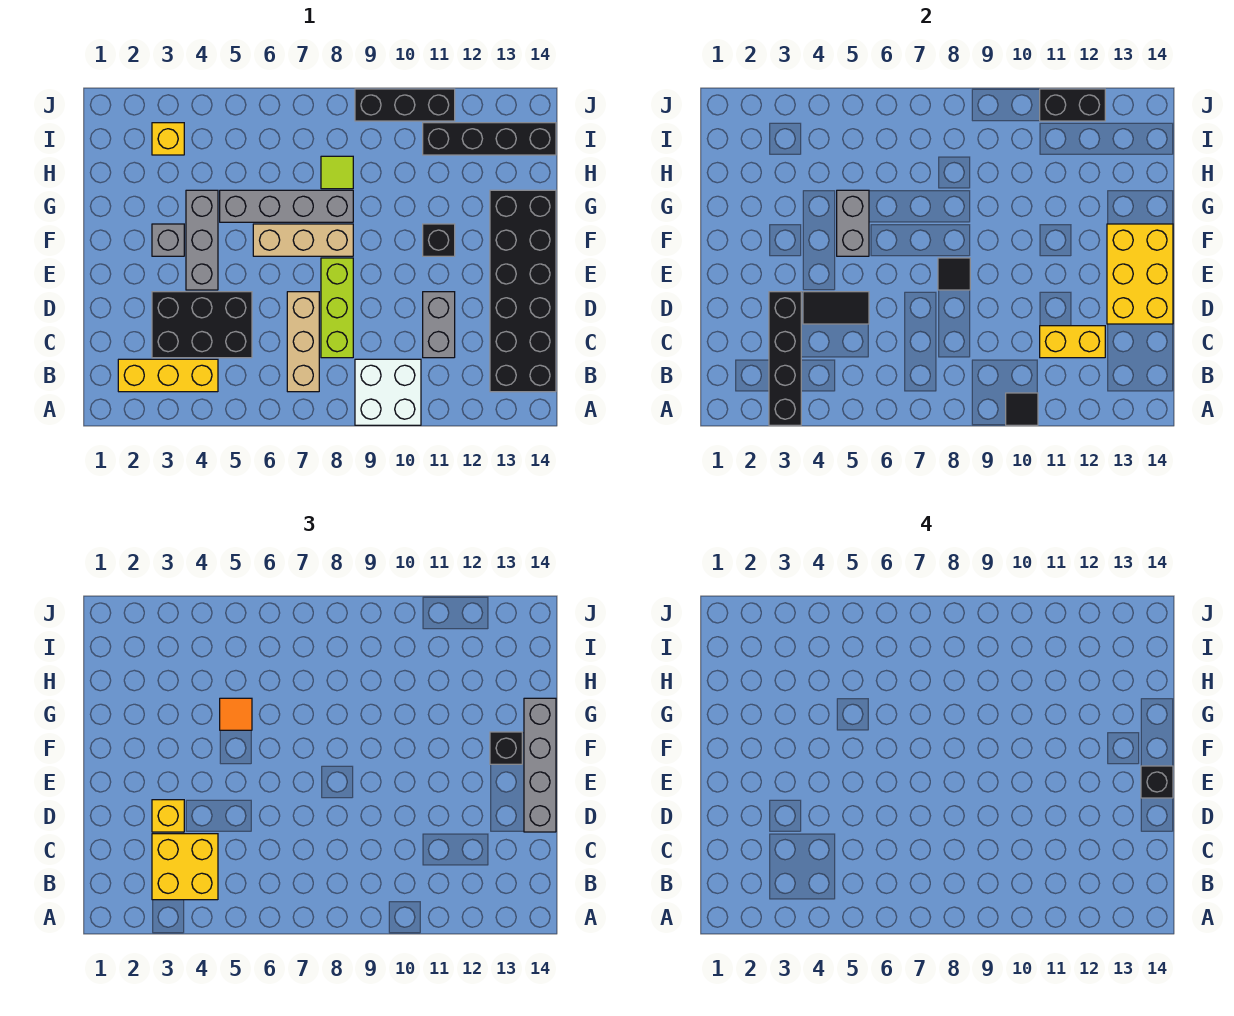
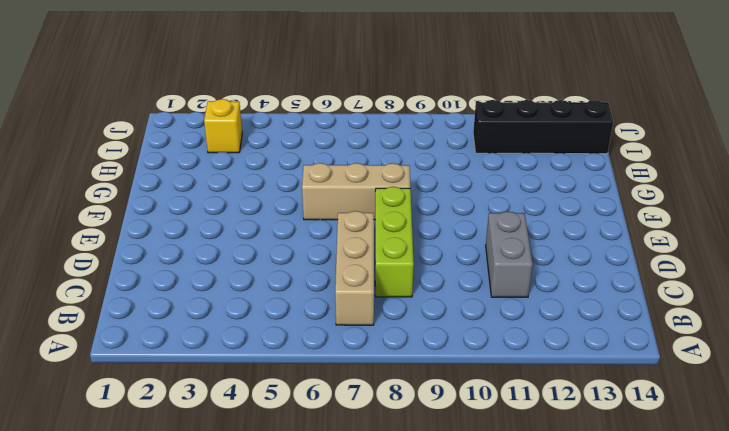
none -> white 2x2 brick [355,359,421,425]
none -> yellow 1x3 brick [118,359,218,392]
none -> black 2x6 brick [490,190,556,392]
none -> black 2x3 brick [152,292,252,358]

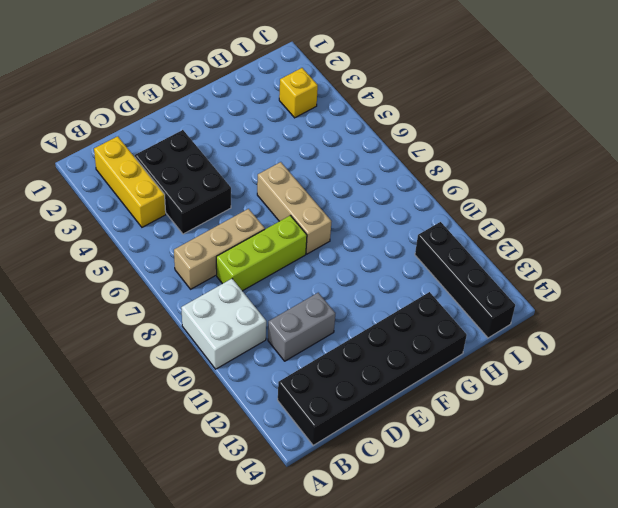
none -> grey 1x3 brick [186,190,218,290]
none -> grey 1x1 brick [152,224,184,256]
none -> black 1x1 brick [423,224,455,256]
none -> grey 1x4 brick [220,190,353,222]

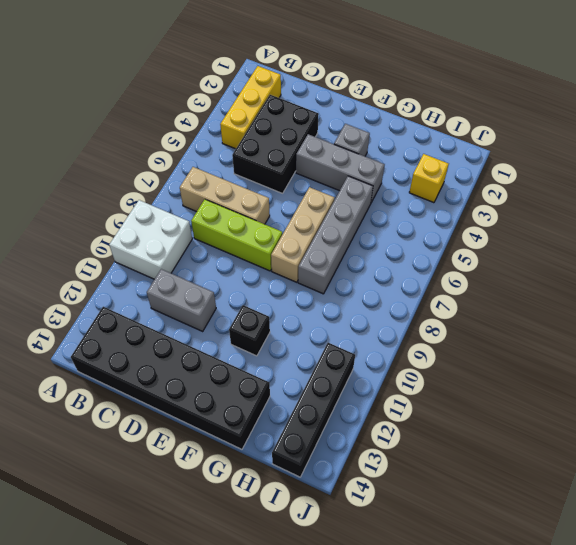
none -> lime 1x1 tile [321,156,353,189]
none -> black 1x3 brick [355,89,455,121]
none -> black 1x4 brick [769,292,801,425]
none -> black 1x1 tile [1006,393,1038,425]

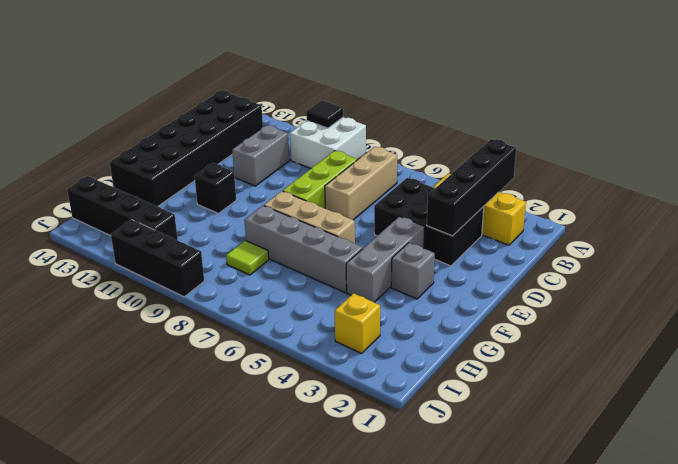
none -> yellow 1x2 brick [1040,326,1105,358]
none -> black 1x2 tile [803,292,869,324]
none -> yellow 2x3 brick [1107,224,1173,324]
none -> black 1x1 tile [938,258,970,290]

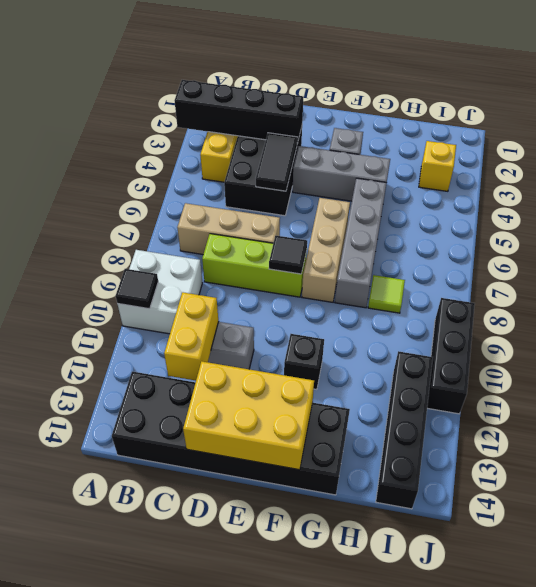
none -> grey 1x2 brick [837,190,869,256]
none -> black 1x2 brick [1040,89,1105,121]
none -> yellow 2x2 brick [152,834,218,900]
none -> yellow 1x1 brick [152,800,184,832]

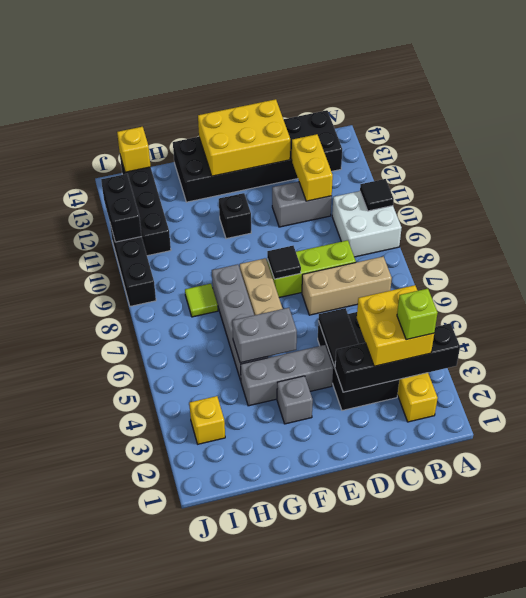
lime 1x1 brick [397,289,438,340] -> none
yellow 1x1 brick [117,127,151,172] -> yellow 1x1 brick moved to [152,800,184,832]
none -> grey 1x4 brick [524,698,556,832]
none -> black 1x1 brick [490,732,522,764]
none -> orange 1x1 tile [220,698,252,730]
none -> black 1x1 brick [1141,766,1173,798]

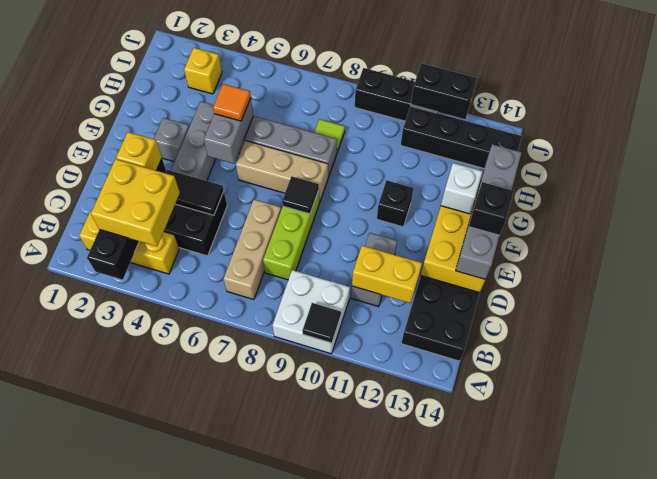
white 1x1 brick [441,163,483,214] -> black 1x1 brick [490,732,522,764]

